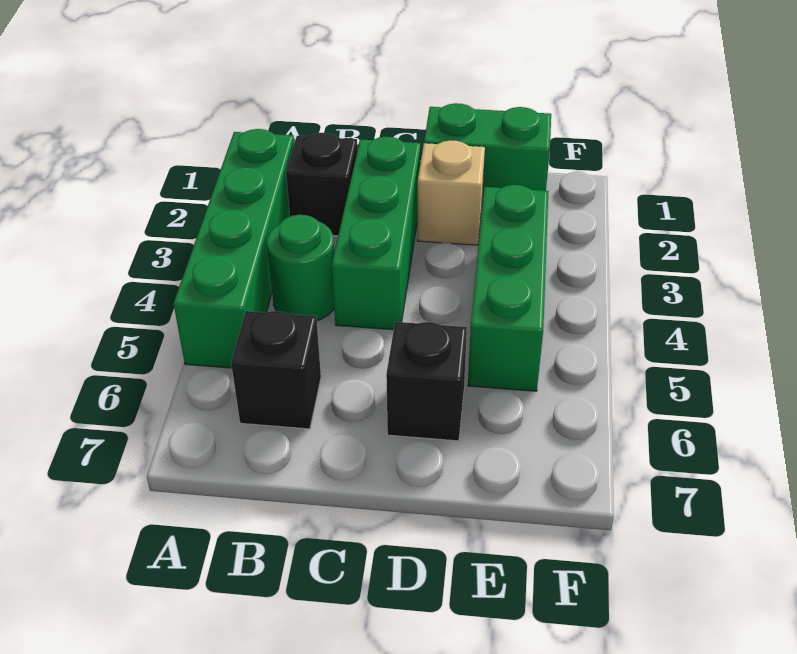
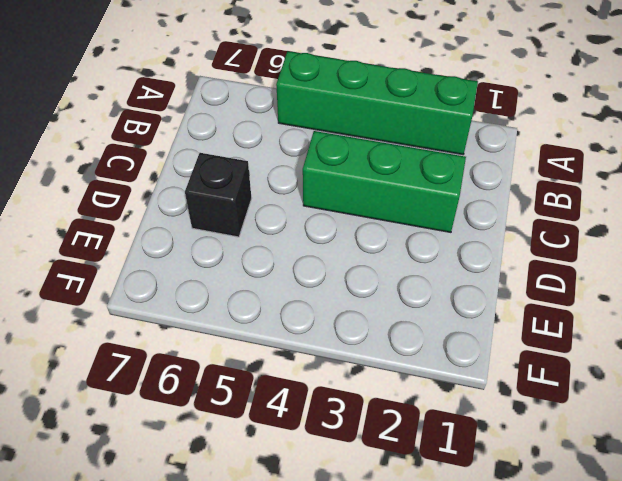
none -> black 1x1 brick [286,133,357,236]
none -> green 1x1 round brick [267,215,334,321]

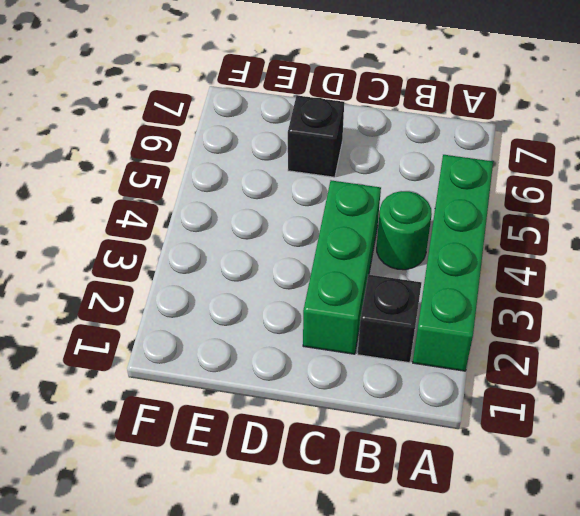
none -> black 1x1 brick [231,311,321,429]
none -> green 1x2 brick [424,103,551,205]

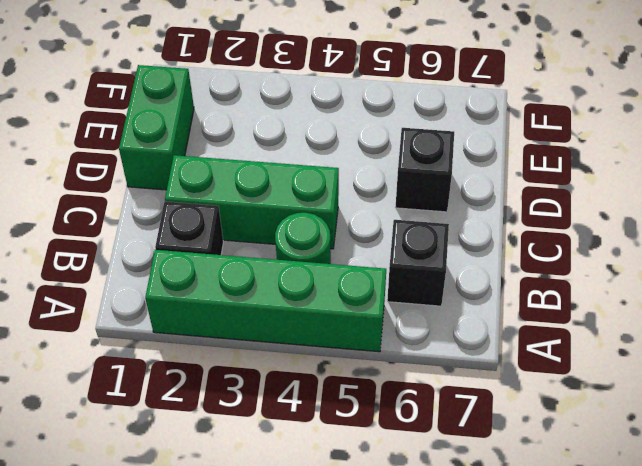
none -> tan 1x1 brick [417,140,485,245]
none -> green 1x3 brick [468,185,548,391]

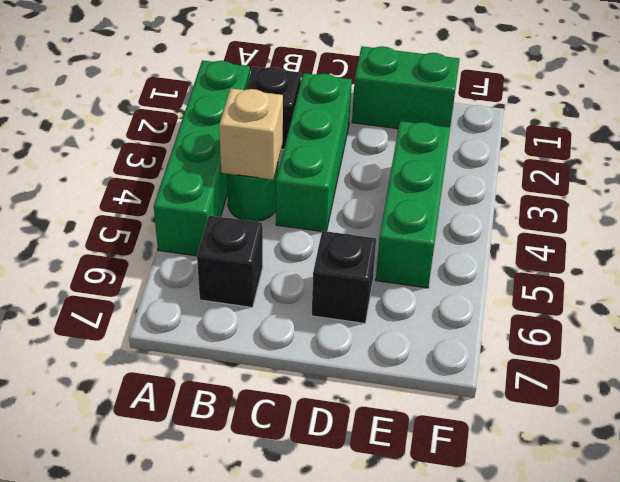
tan 1x1 brick [219,88,283,180] -> tan 1x1 brick moved to [417,140,485,245]

